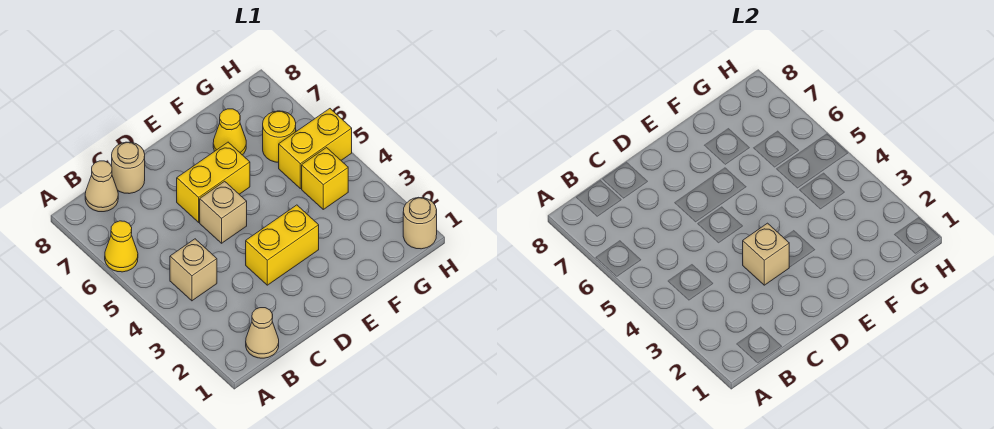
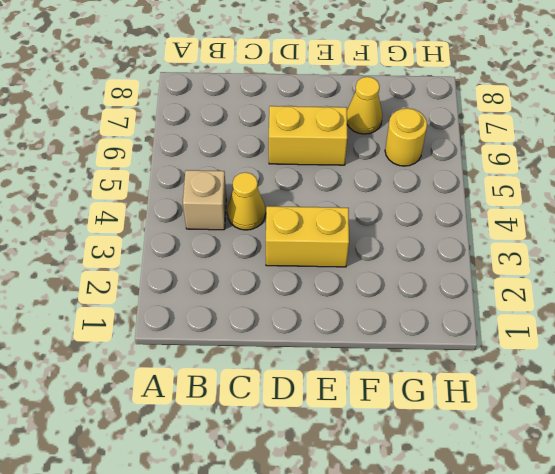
yellow 1x1 cone [227,172,266,230] -> yellow 1x1 cone moved to [105,221,138,272]
none -> tan 1x1 cone [246,308,279,358]
none -> tan 1x1 cone [85,161,118,212]
none -> tan 1x1 round brick [112,142,145,194]

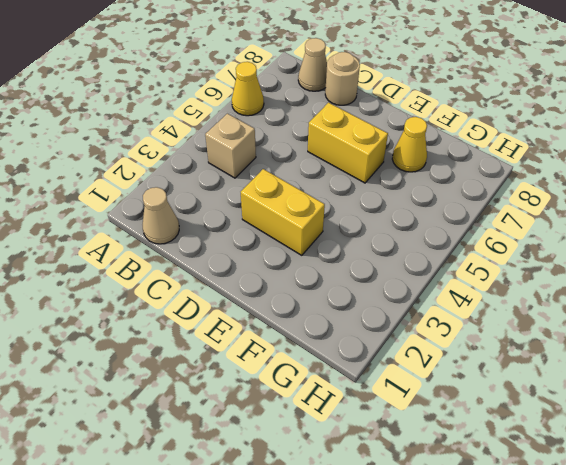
none -> tan 1x1 brick [200,181,247,243]
none -> yellow 1x1 brick [302,148,348,209]
none -> yellow 1x2 brick [279,109,352,189]

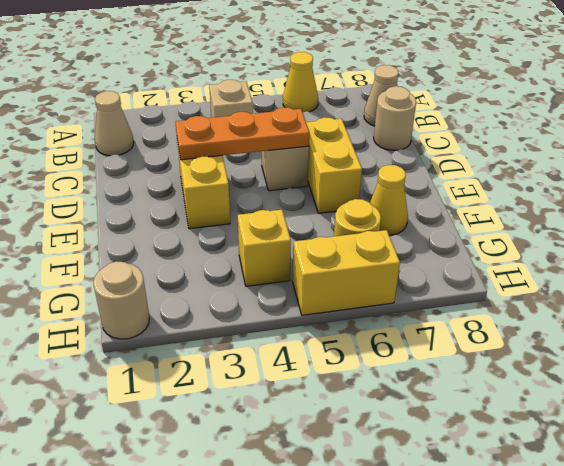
orange 1x3 plate [175,107,309,160] -> tan 1x1 brick [743,223,789,285]
yellow 1x2 brick [293,230,400,315] -> yellow 1x2 brick turned to [279,109,352,189]

